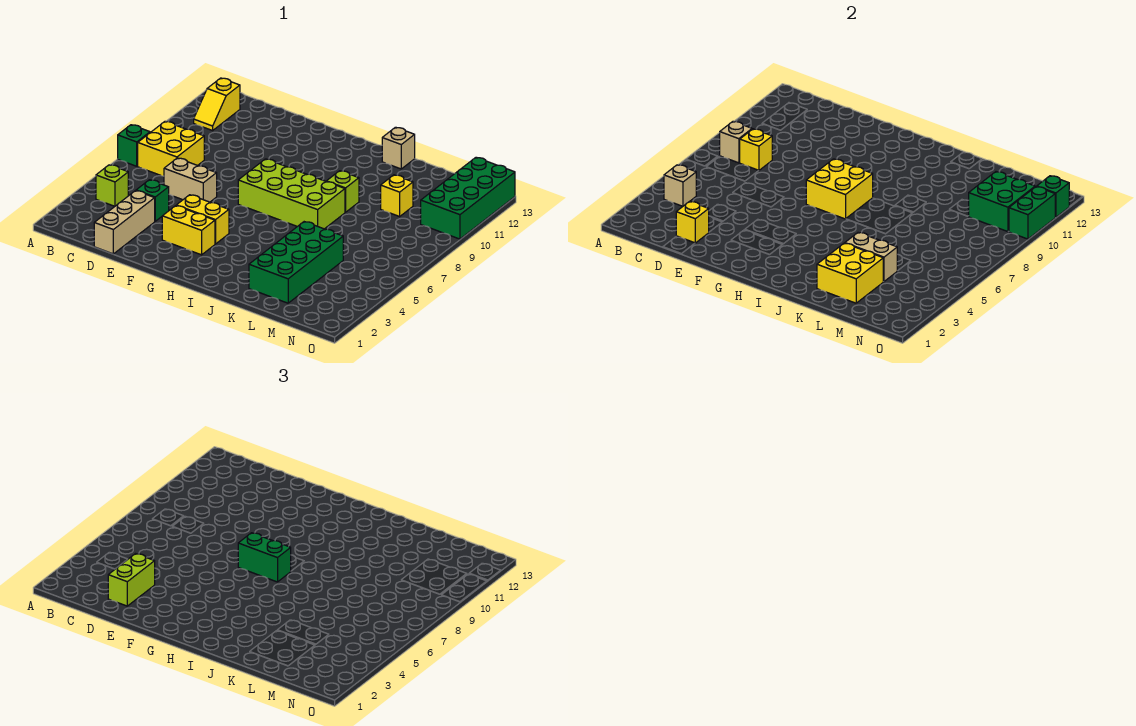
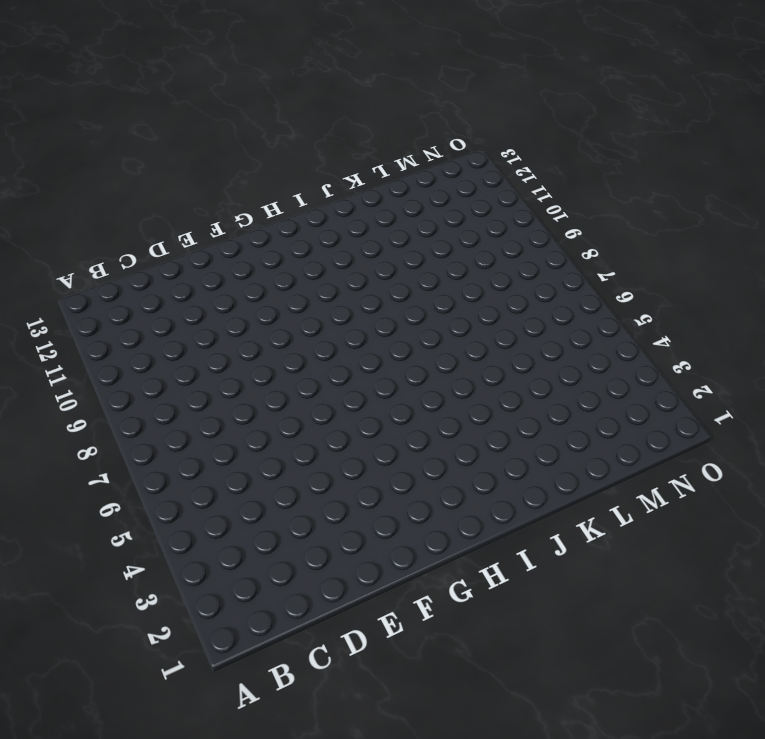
none -> green 1x1 brick [118,125,150,166]
none -> lime 1x1 brick [96,165,128,206]
none -> yellow 2x2 brick [138,121,204,176]

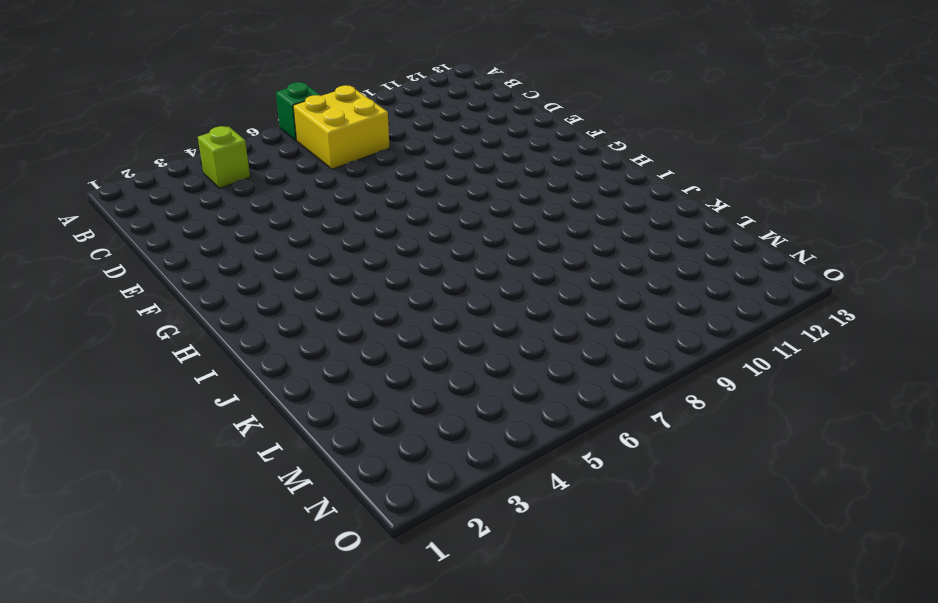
none -> yellow 1x2 slope [194,78,240,131]
none -> tan 1x3 brick [94,191,155,254]
none -> green 1x1 brick [136,180,169,221]

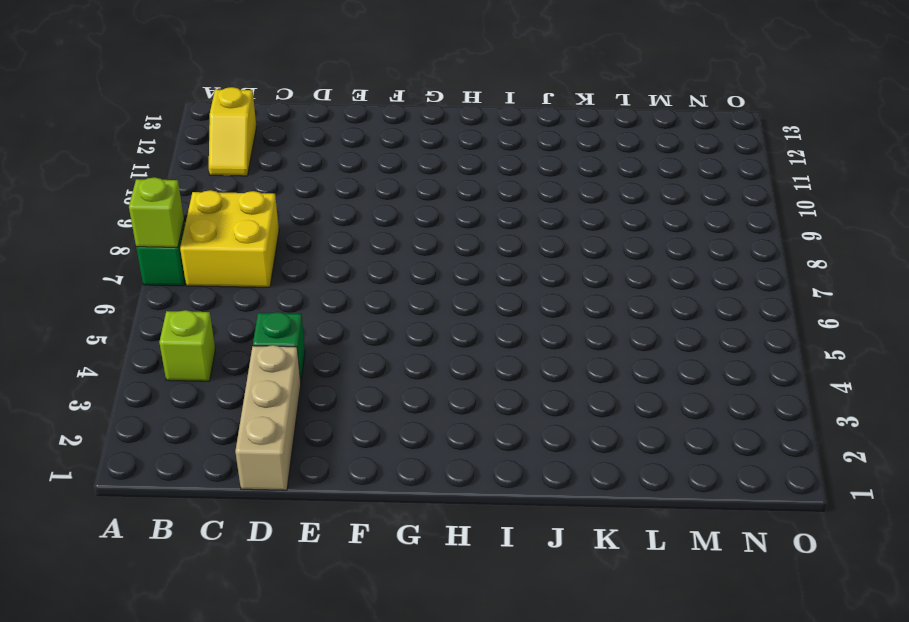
lime 1x1 brick [129,177,184,247] -> lime 1x1 brick moved to [326,171,359,212]
none -> tan 1x2 brick [164,158,217,202]
none -> yellow 1x2 brick [162,206,215,255]
none -> yellow 1x2 brick [176,195,229,244]

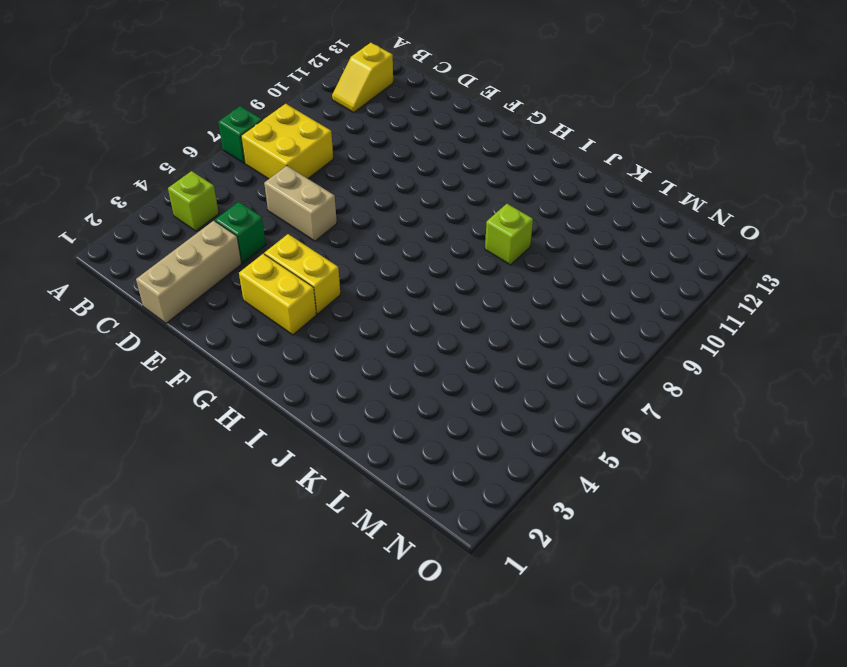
none -> lime 2x4 brick [238,159,345,229]
none -> tan 1x1 brick [382,127,415,169]
none -> green 2x4 brick [249,222,343,303]

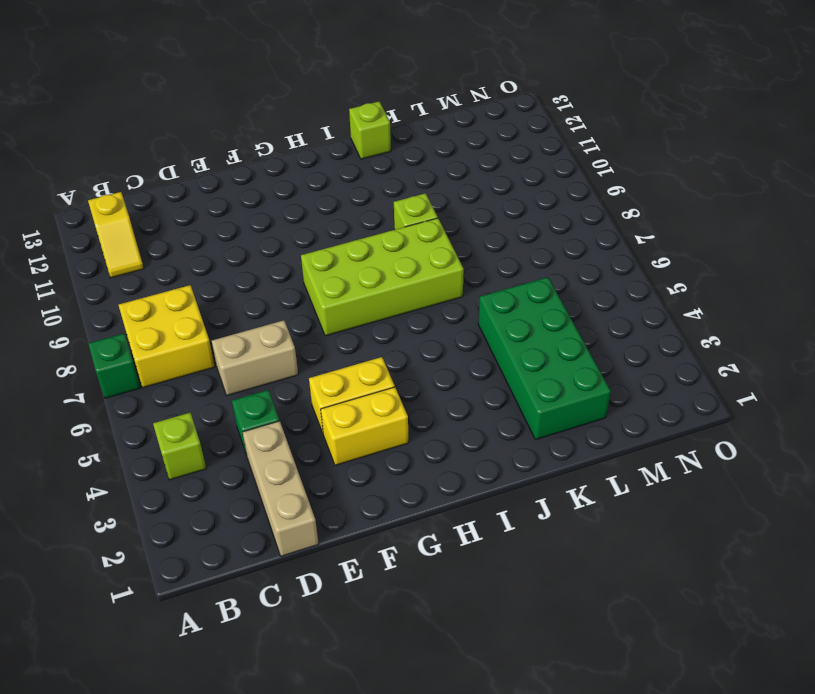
lime 1x1 brick [349,101,391,159] -> tan 1x1 brick [382,127,415,169]
none -> yellow 1x1 brick [381,175,413,216]
none -> green 2x4 brick [421,157,515,239]
none -> tan 1x1 brick [664,165,696,206]

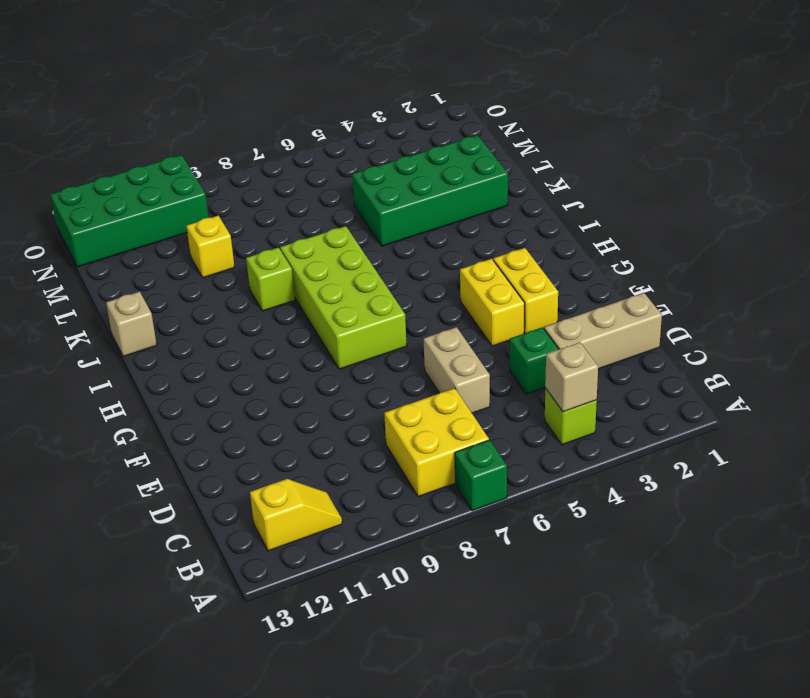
none -> tan 1x1 brick [720,121,752,163]
none -> yellow 1x1 brick [740,129,772,171]
none -> yellow 1x1 brick [676,201,709,243]

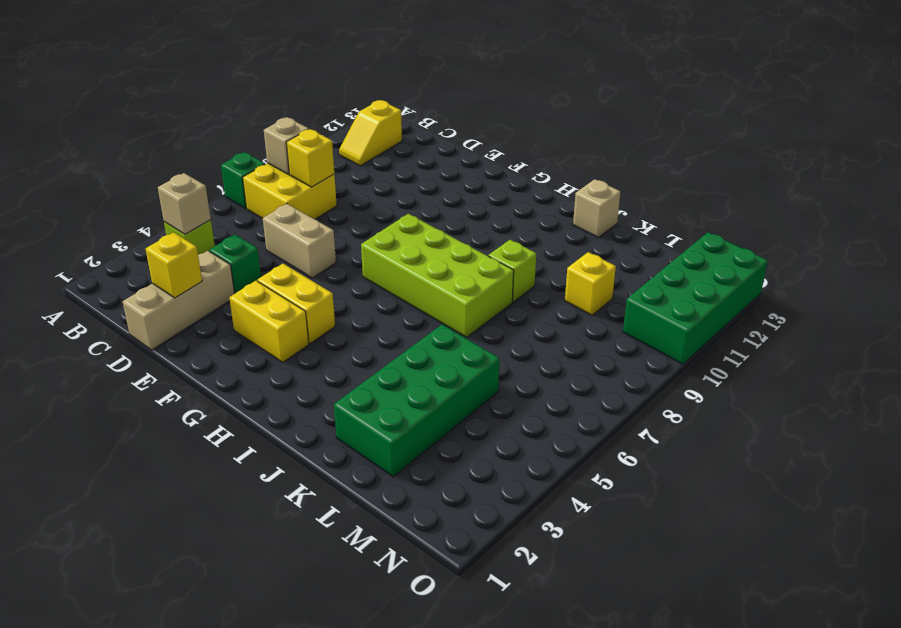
none -> yellow 2x2 brick [806,159,873,219]
none -> yellow 2x2 brick [817,243,883,303]
none -> tan 1x2 brick [845,232,897,282]

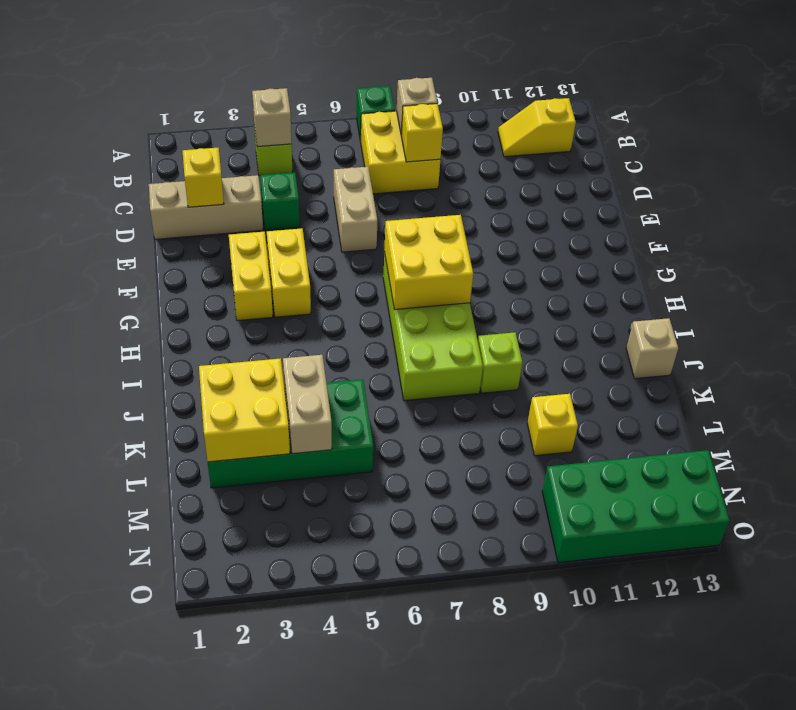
none -> green 2x2 brick [969,172,1035,232]
none -> green 1x2 brick [1009,186,1055,239]
none -> green 1x1 brick [1037,176,1069,218]

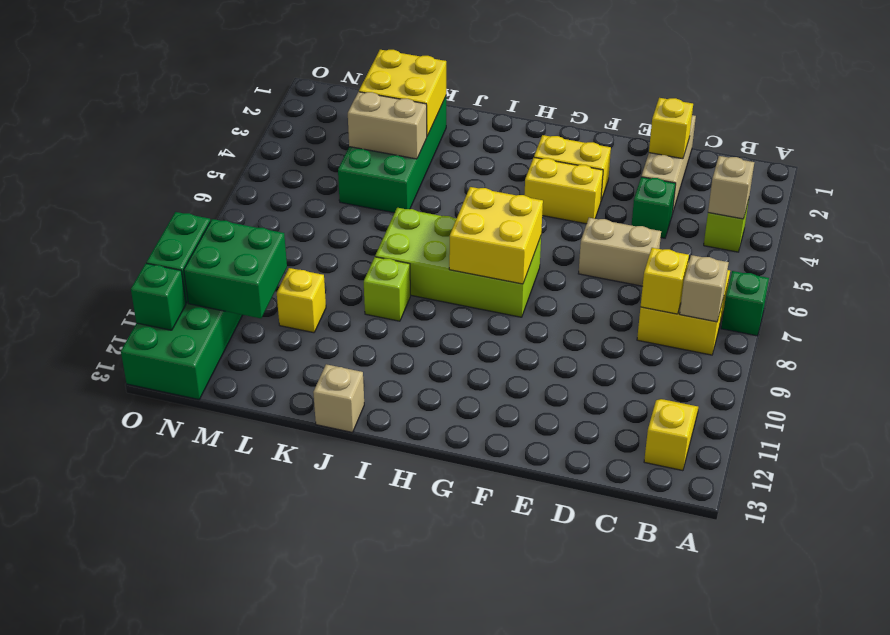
none -> lime 1x2 brick [108,554,155,606]
none -> green 1x2 brick [238,533,291,582]

